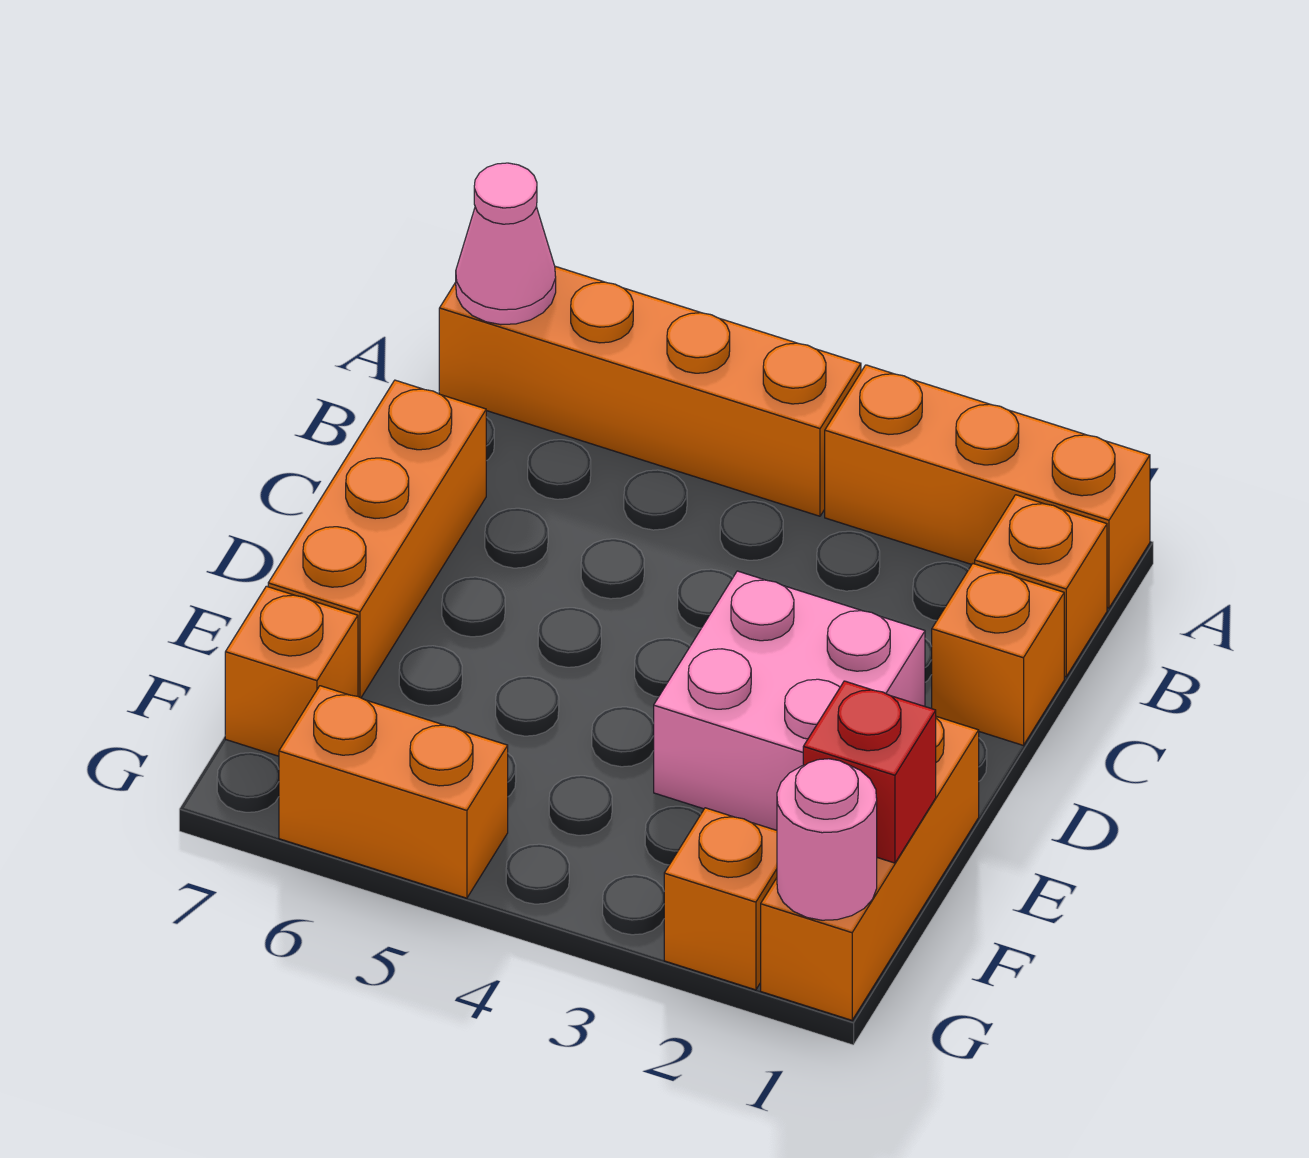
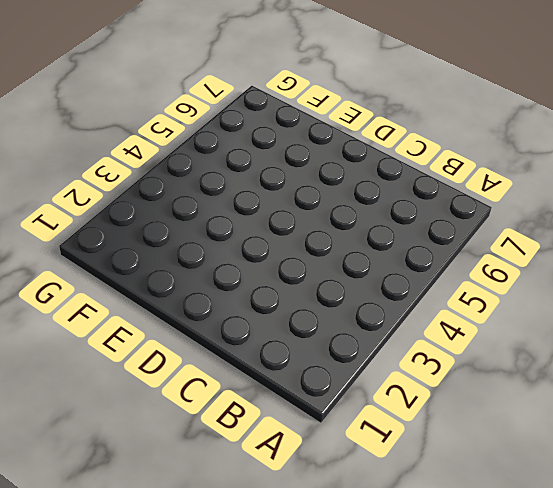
none -> orange 1x3 brick [825,365,1150,608]
none -> orange 1x4 brick [439,266,861,516]
none -> orange 1x1 brick [975,495,1107,677]

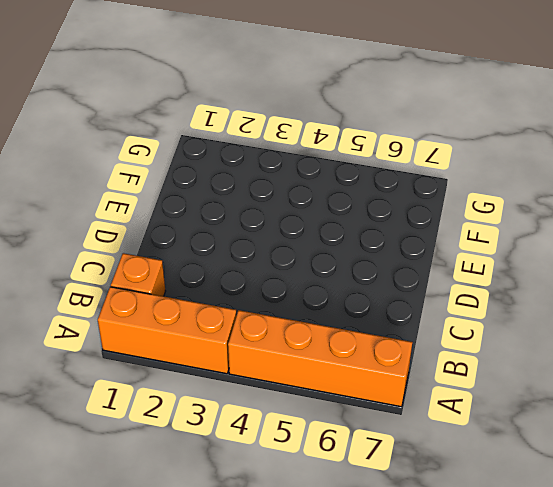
none -> orange 1x1 brick [932,564,1064,745]
none -> orange 1x3 brick [268,380,486,698]
none -> pink 2x2 brick [654,571,925,830]

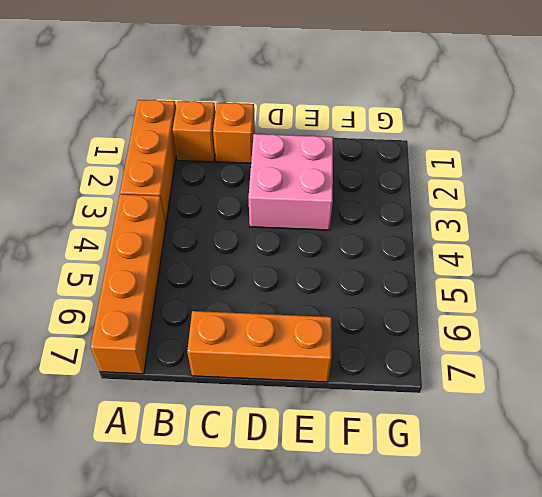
none -> orange 1x3 brick [761,717,979,1020]
none -> orange 1x1 brick [225,586,358,756]
none -> orange 1x1 brick [664,808,777,990]

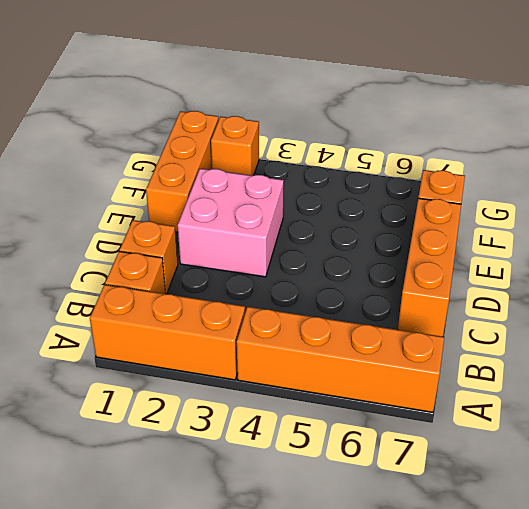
none -> orange 1x2 brick [279,686,508,898]
none -> pink 1x1 cone [456,163,556,325]
none -> red 1x1 brick [803,681,936,863]

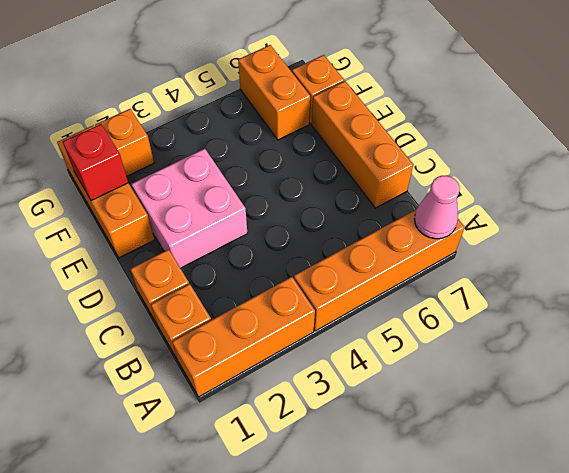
orange 1x2 brick [238,45,310,140] -> orange 1x2 brick turned to [279,686,508,898]
none -> pink 1x1 round brick [777,759,877,920]

